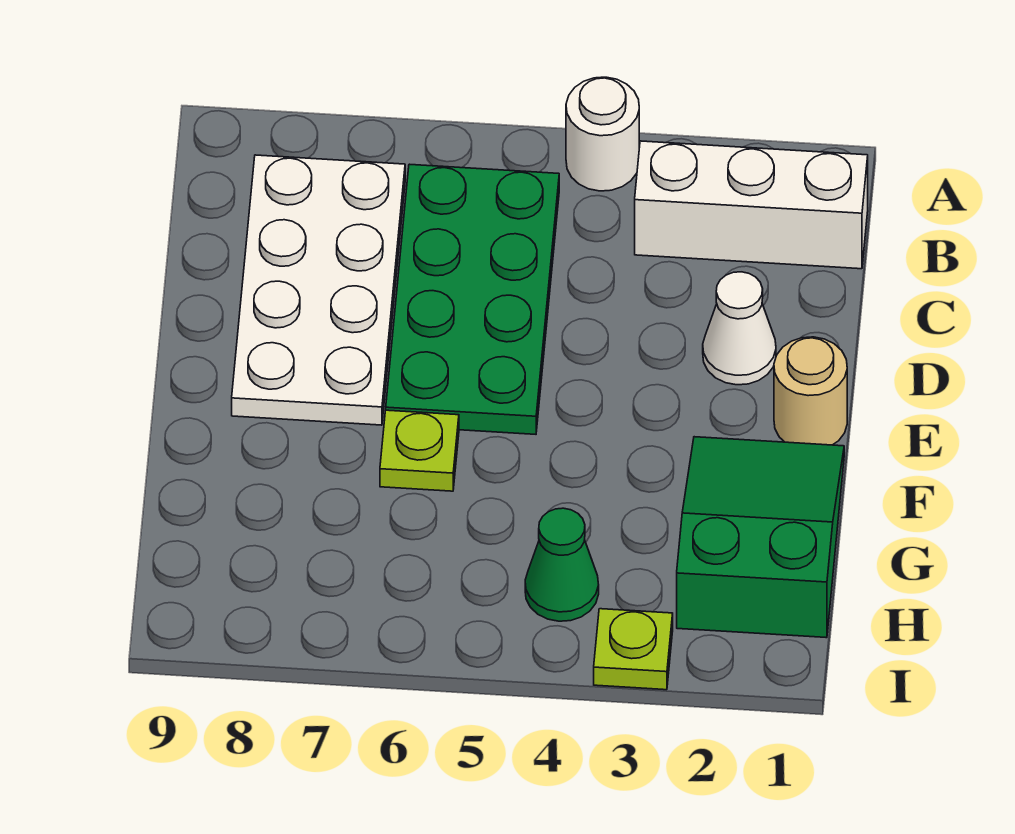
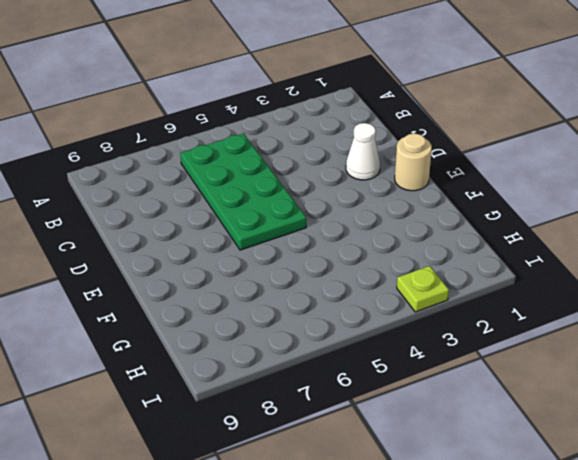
none -> white 1x1 round brick [566,77,639,191]
none -> white 1x3 brick [635,141,868,269]

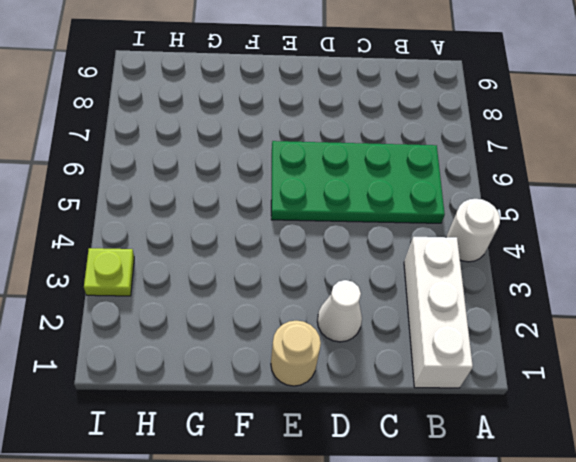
none -> white 2x4 plate [232,155,405,425]
none -> green 2x3 slope [677,437,844,638]

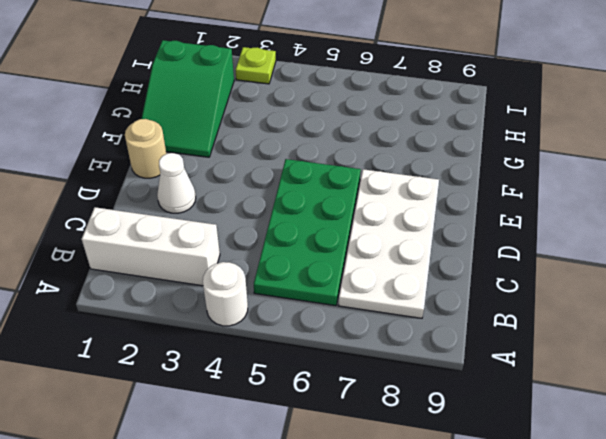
none -> lime 1x1 plate [380,410,459,491]
none -> green 1x1 cone [525,508,599,621]

